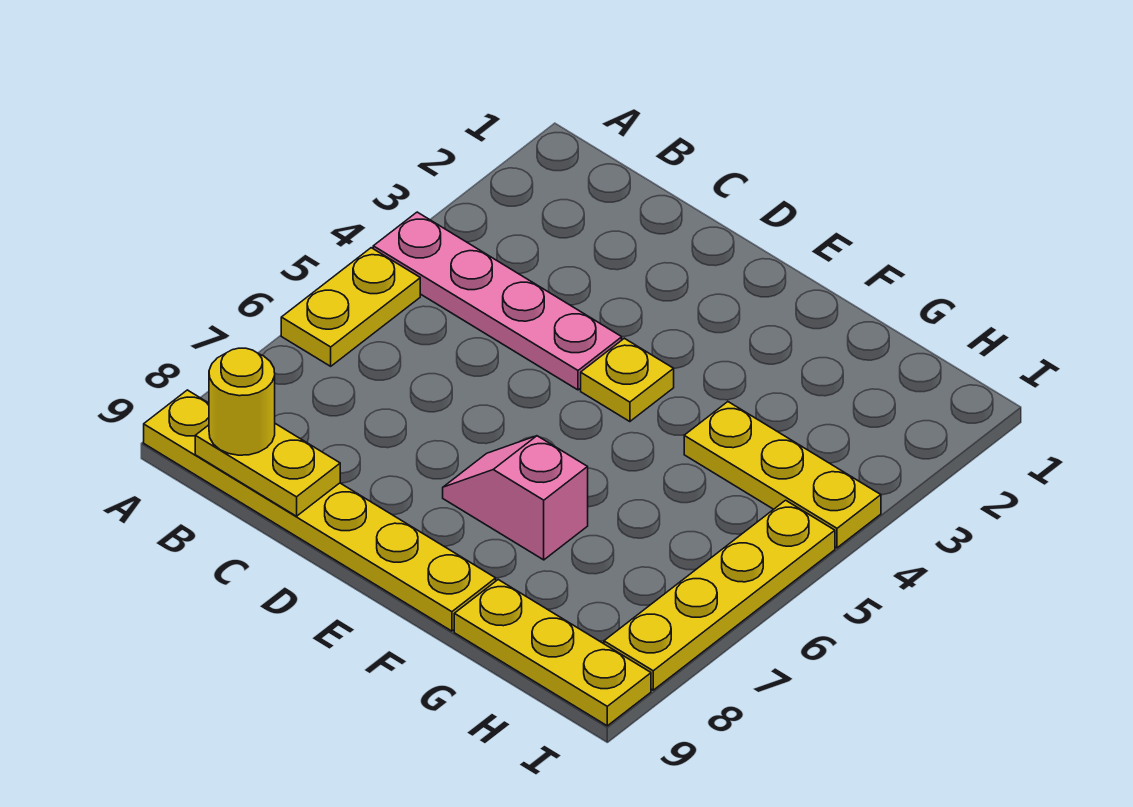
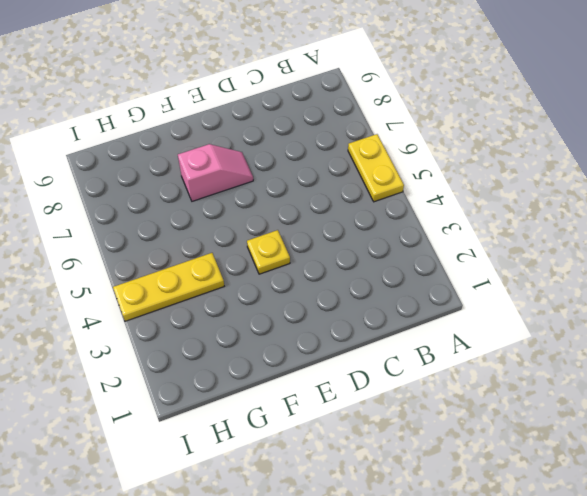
none -> pink 1x4 plate [373,212,622,390]
none -> yellow 1x6 plate [144,390,496,631]

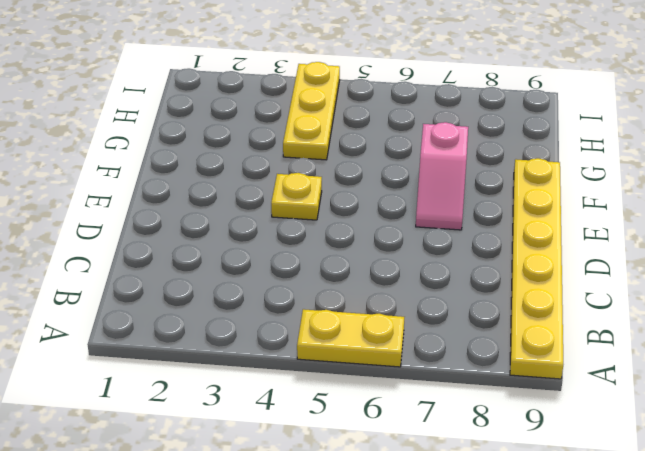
none -> pink 1x4 plate [373,212,622,390]
none -> yellow 1x3 plate [454,580,651,726]

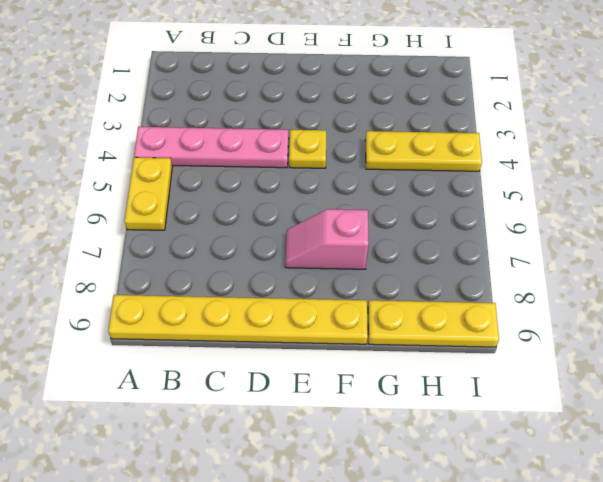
none -> yellow 1x4 plate [604,500,835,690]
none -> yellow 1x2 plate [195,424,340,516]

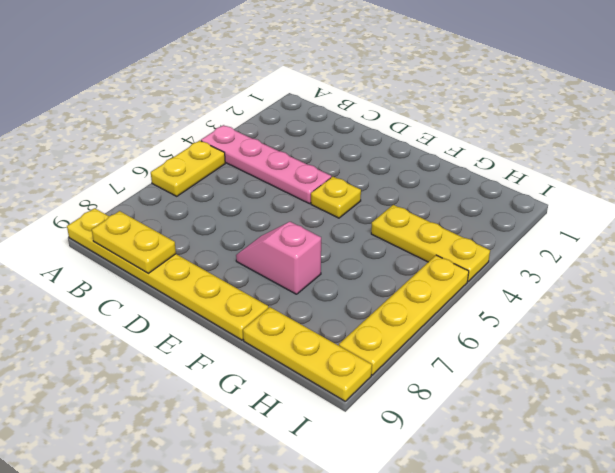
none -> yellow 1x1 round brick [209,348,275,455]

